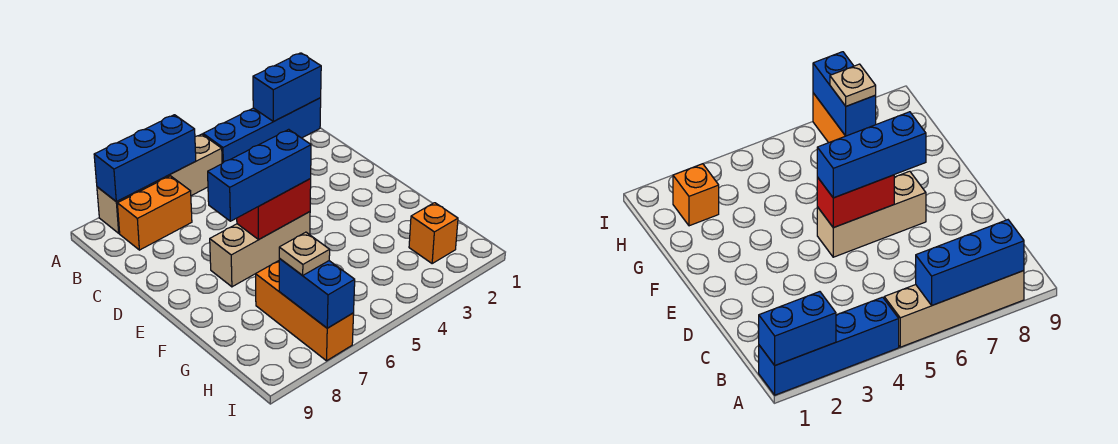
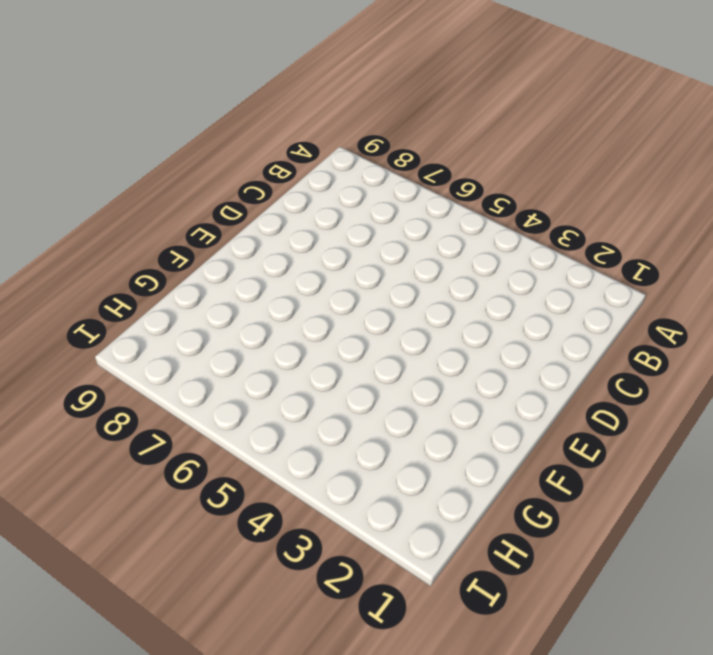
none -> blue 1x4 brick [203,98,321,163]
none -> tan 1x4 brick [97,134,222,233]
none -> orange 1x2 brick [117,176,192,250]

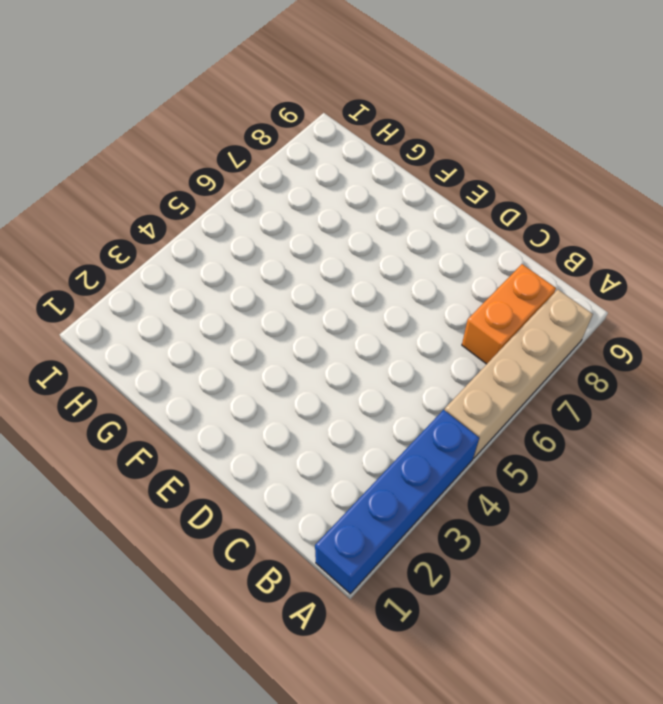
none -> tan 1x3 brick [210,212,310,287]
none -> orange 1x3 brick [256,261,354,361]
none -> orange 1x1 brick [409,203,458,263]

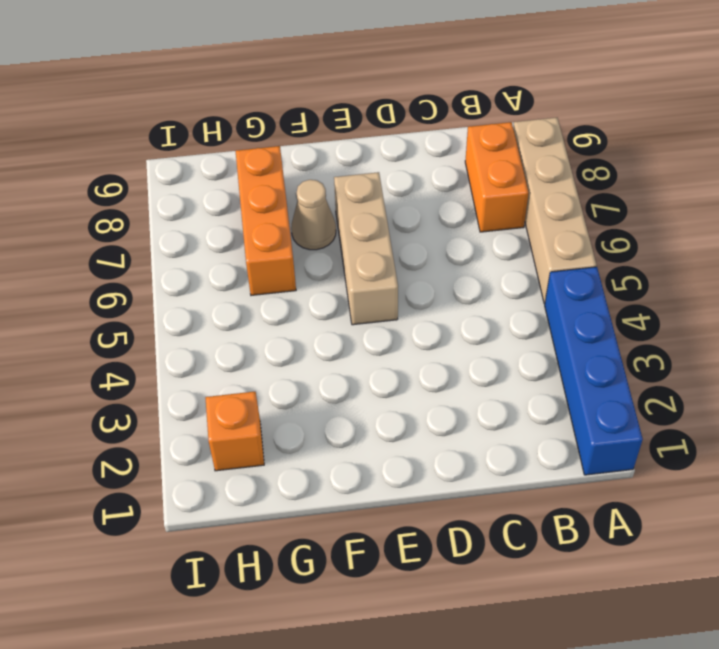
tan 1x1 cone [291,180,336,250] -> none
orange 1x3 brick [236,146,296,295] -> orange 1x3 brick turned to [256,261,354,361]
none -> blue 1x2 brick [253,53,321,122]
none -> blue 1x3 brick [94,115,196,202]
none -> red 1x2 brick [237,179,311,239]

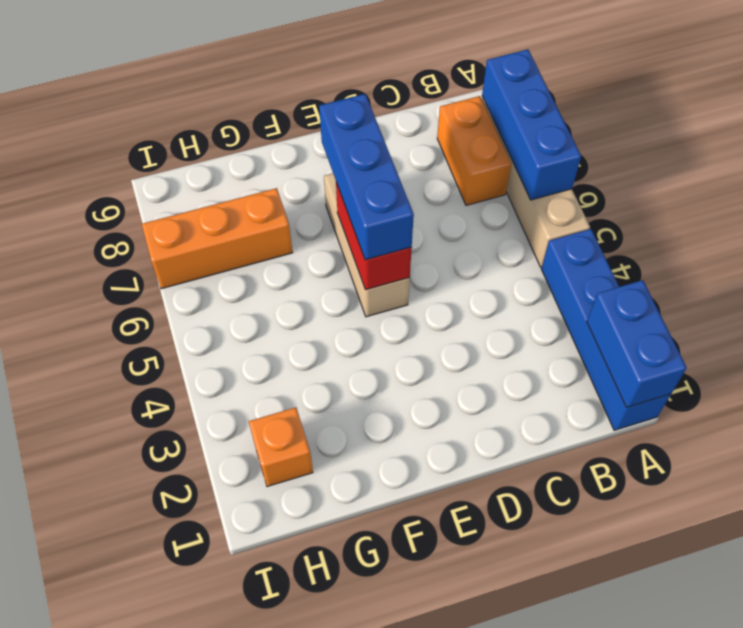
none -> blue 1x2 brick [279,259,355,328]
none -> tan 1x1 plate [279,232,330,275]

